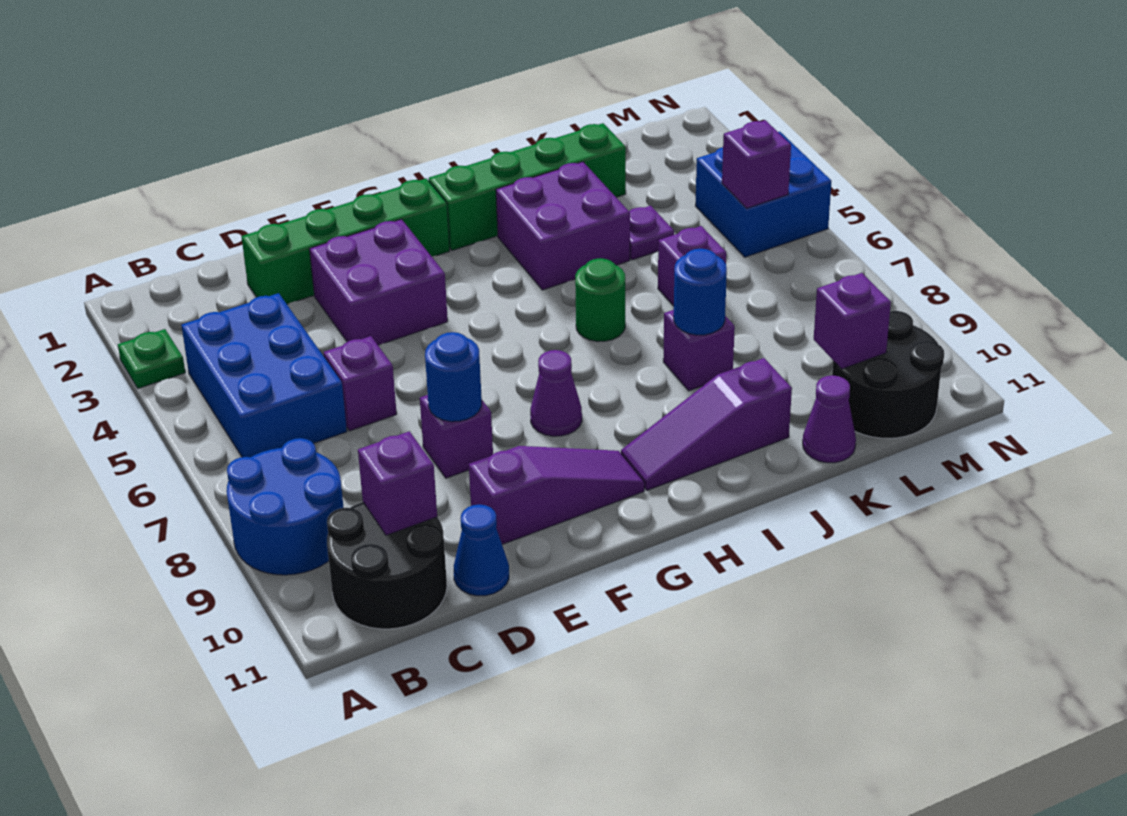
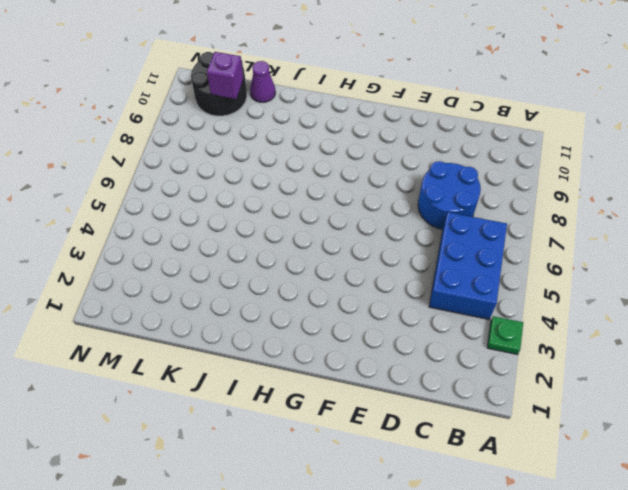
blue 2x2 round brick [418,161,481,230] -> blue 2x2 round brick moved to [227,438,344,575]
none -> black 2x2 round brick [327,502,447,629]
none -> green 1x4 brick [242,179,450,304]
none -> purple 1x1 brick [324,336,397,431]

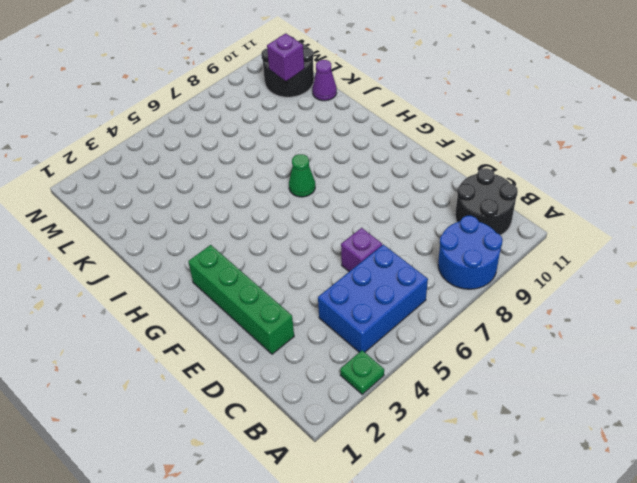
green 1x1 cone [289,154,315,197] -> none
none -> blue 1x1 cone [454,504,509,596]
none -> purple 2x2 brick [309,219,448,345]
none -> purple 1x1 brick [420,395,493,478]

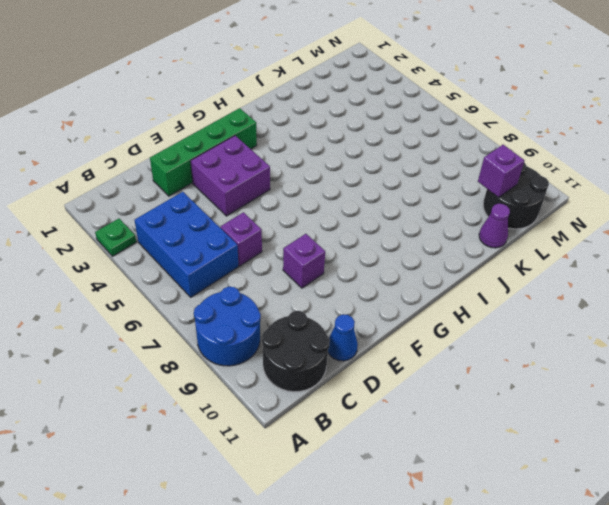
none -> purple 1x3 slope [469,446,645,544]
none -> purple 1x1 cone [530,350,582,436]
none -> green 1x4 brick [429,123,626,250]

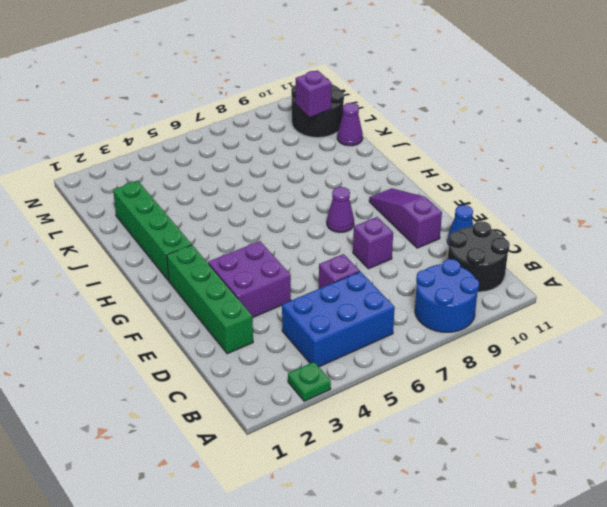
none -> purple 1x3 slope [621,358,792,490]
none -> purple 2x2 brick [496,162,630,290]
none -> green 1x1 round brick [575,258,625,342]

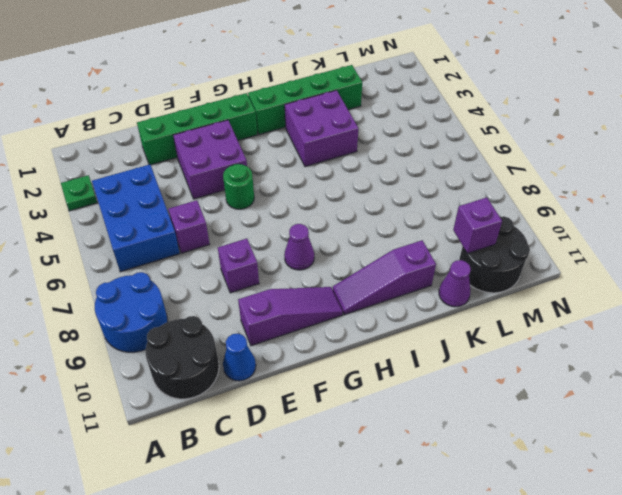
green 1x1 round brick [223,164,254,209] -> green 1x1 round brick moved to [575,258,625,342]
none -> purple 1x1 brick [663,310,735,391]
none -> purple 1x1 plate [629,206,674,260]
none -> purple 1x1 brick [658,226,726,306]

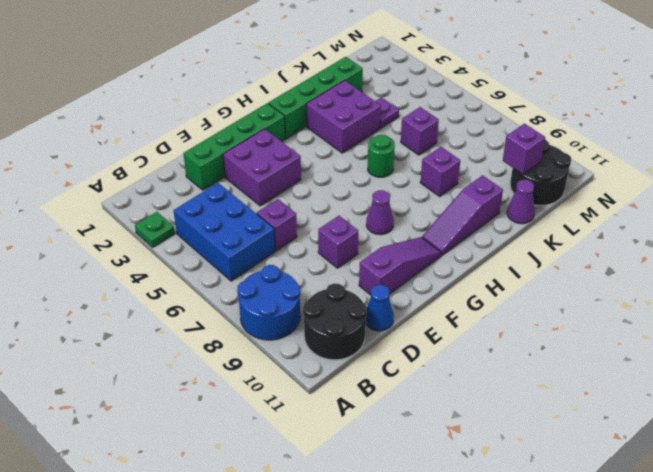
none -> blue 2x2 brick [695,132,832,257]
none -> purple 1x1 brick [358,431,437,535]
none -> blue 1x1 round brick [425,332,482,422]

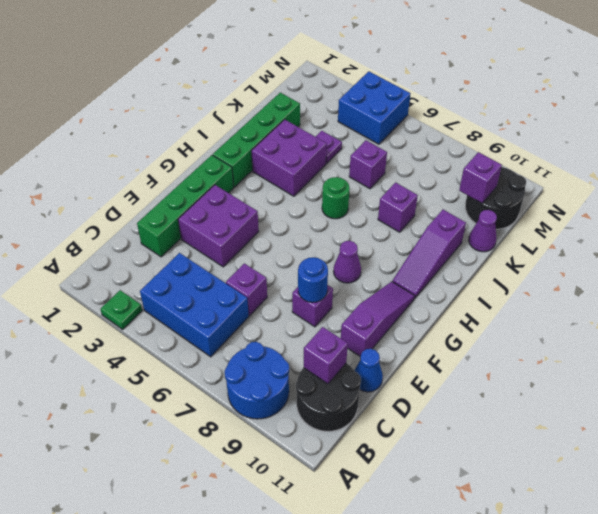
none -> blue 1x1 round brick [674,249,727,335]
none -> purple 1x1 brick [722,120,791,208]

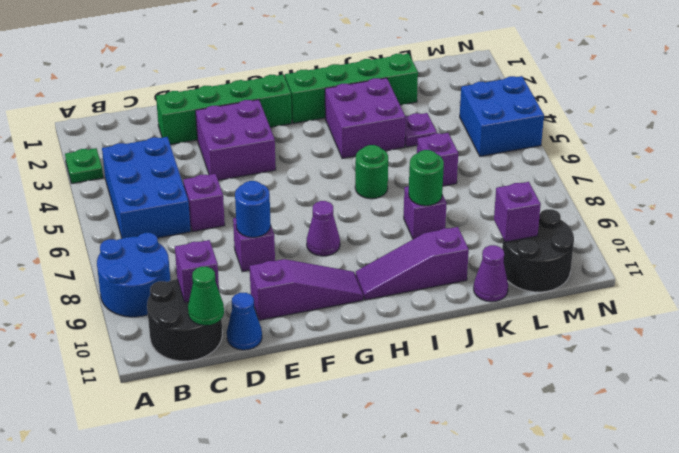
green 1x1 cone [188,267,224,325] -> none
green 1x1 round brick [409,150,444,206] -> blue 1x1 round brick [674,249,727,335]
none -> purple 1x1 brick [722,120,791,208]

